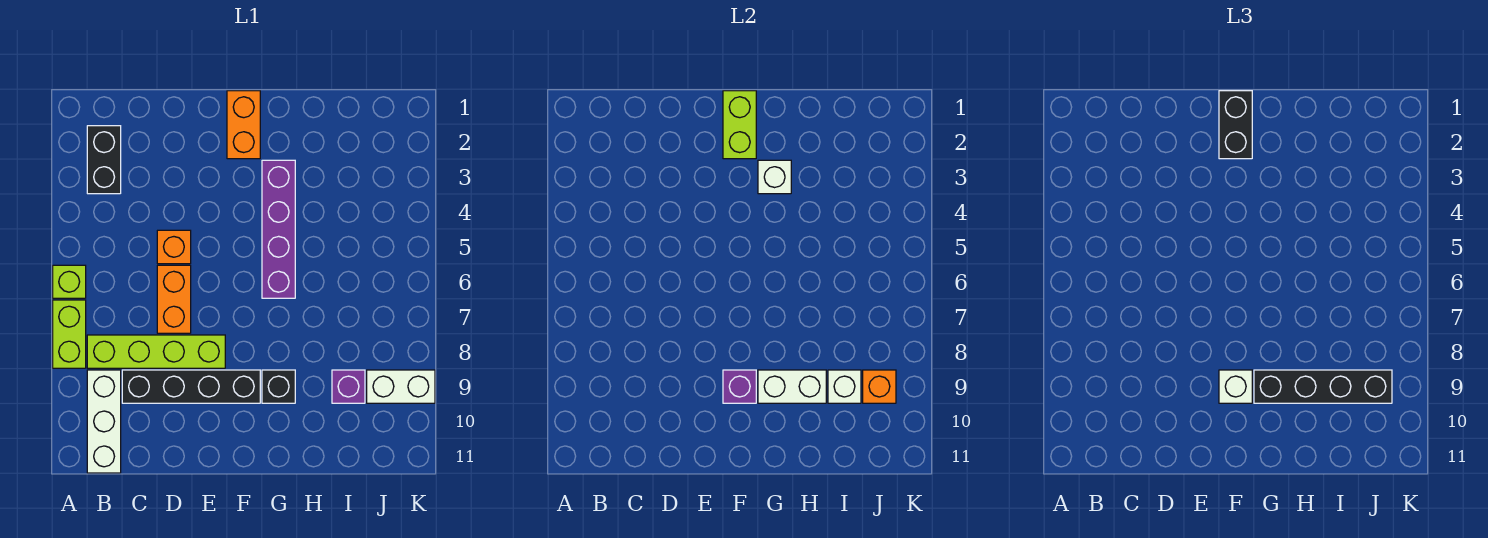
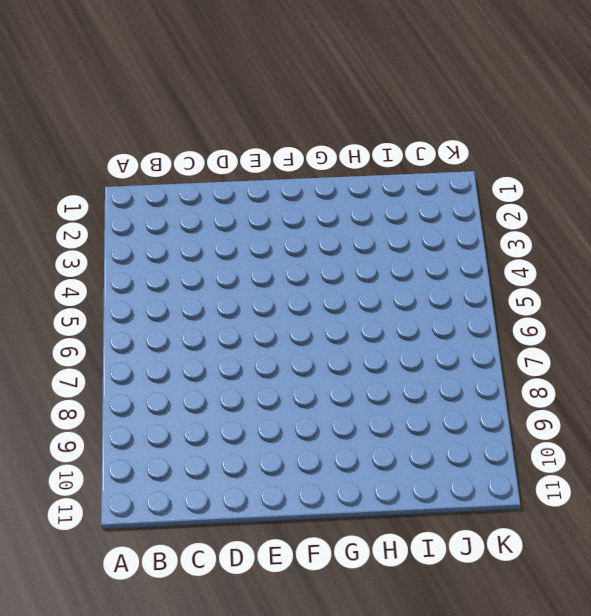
none -> lime 1x1 brick [53,265,86,298]
none -> lime 1x2 brick [53,300,86,368]
none -> black 1x2 brick [87,126,121,194]

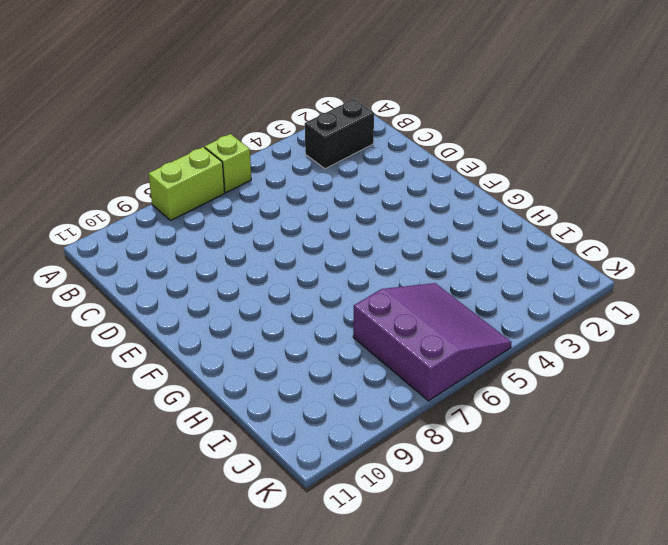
purple 3x3 slope [353,283,512,401] -> none
none -> lime 1x4 brick [87,335,225,368]
none -> white 1x3 brick [87,370,121,473]
none -> black 1x4 brick [122,370,260,403]

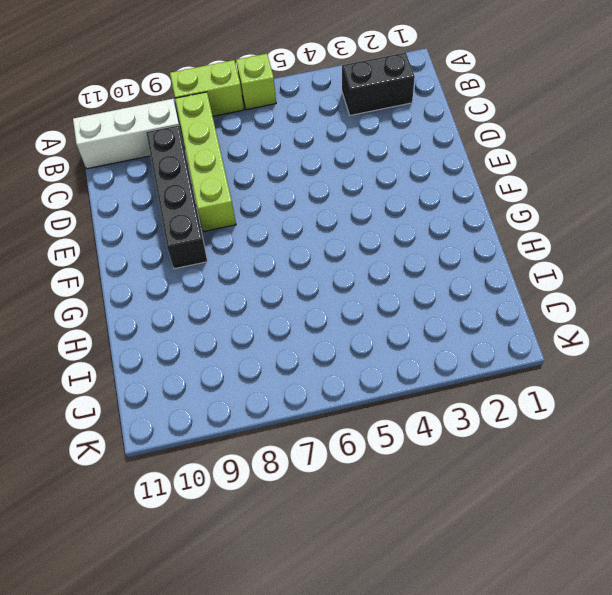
none -> orange 1x1 brick [157,230,191,264]
none -> orange 1x2 brick [157,265,191,333]
none -> orange 1x2 brick [227,91,260,159]

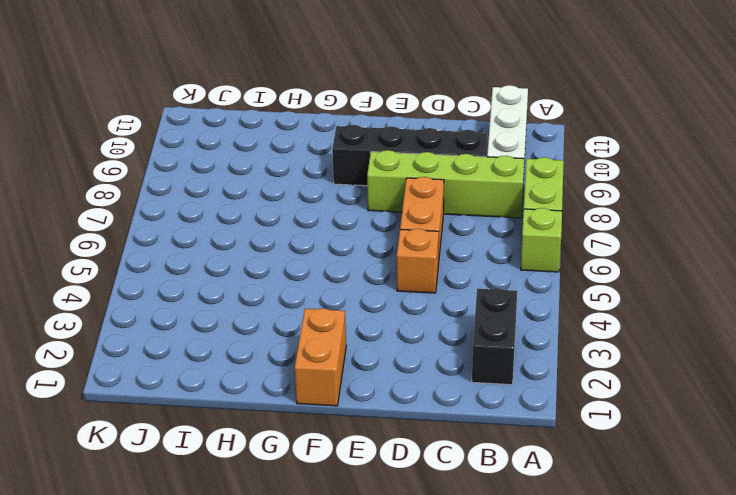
none -> purple 1x4 brick [262,160,295,298]
none -> black 1x1 brick [262,370,295,403]
none -> purple 1x1 brick [332,370,365,403]

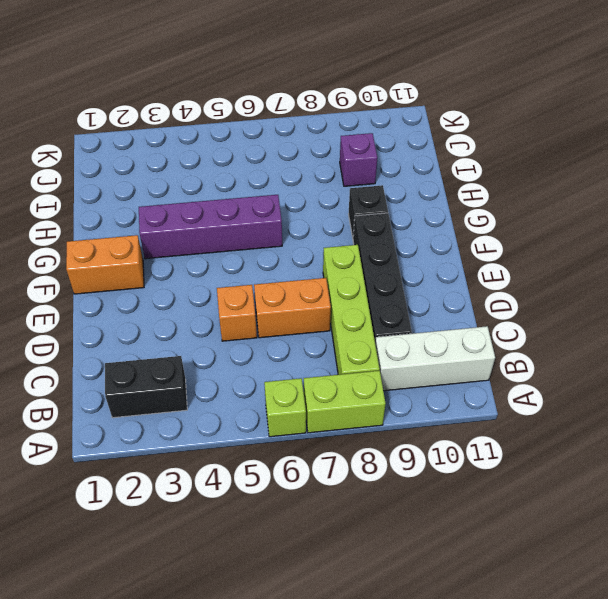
none -> white 1x2 brick [367,370,435,403]
none -> lime 1x2 brick [723,91,756,159]
none -> purple 1x1 brick [723,370,756,403]

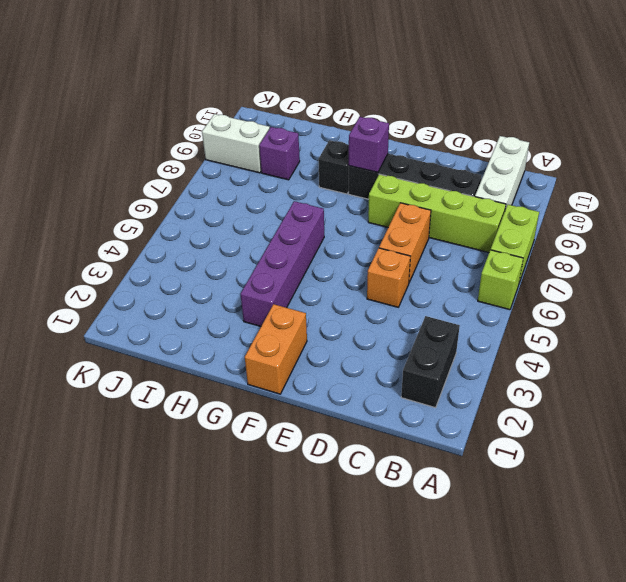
none -> lime 1x2 brick [723,91,756,159]
none -> white 1x1 brick [758,160,791,194]
none -> white 1x2 brick [758,370,826,403]

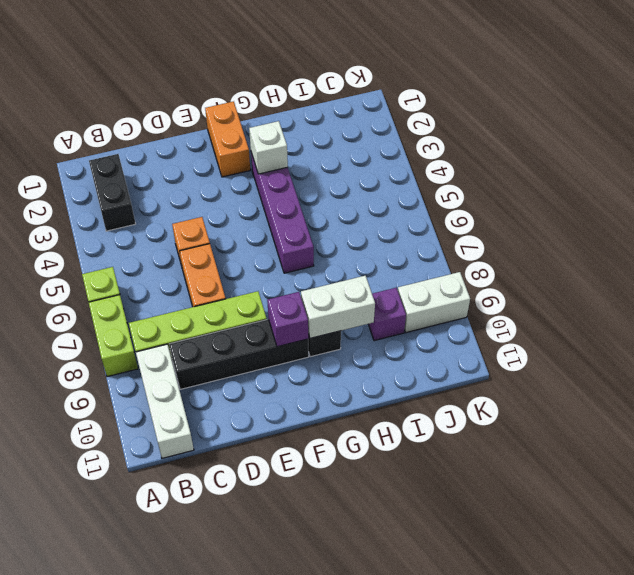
none -> lime 1x2 brick [723,91,756,159]
none -> white 1x1 brick [828,370,861,403]
none -> orange 1x1 brick [863,370,896,403]

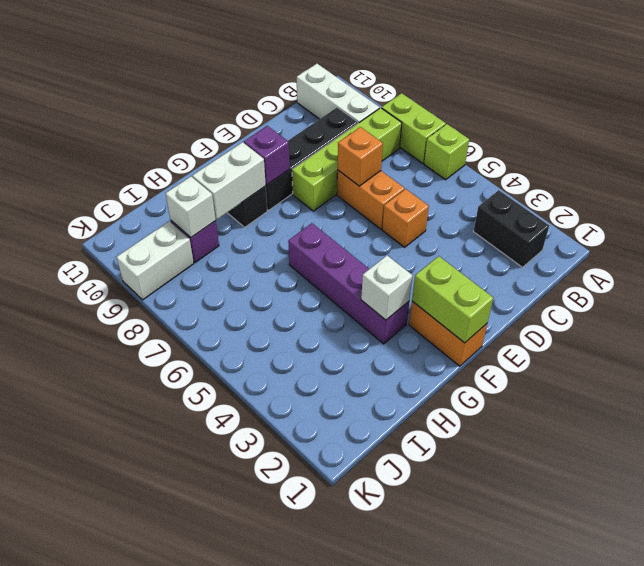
orange 1x1 brick [338,127,383,186] -> orange 1x1 brick moved to [863,370,896,403]
none -> black 1x2 brick [1219,91,1252,159]
none -> white 1x1 brick [1219,370,1252,403]
none -> black 1x4 brick [1254,370,1392,403]

